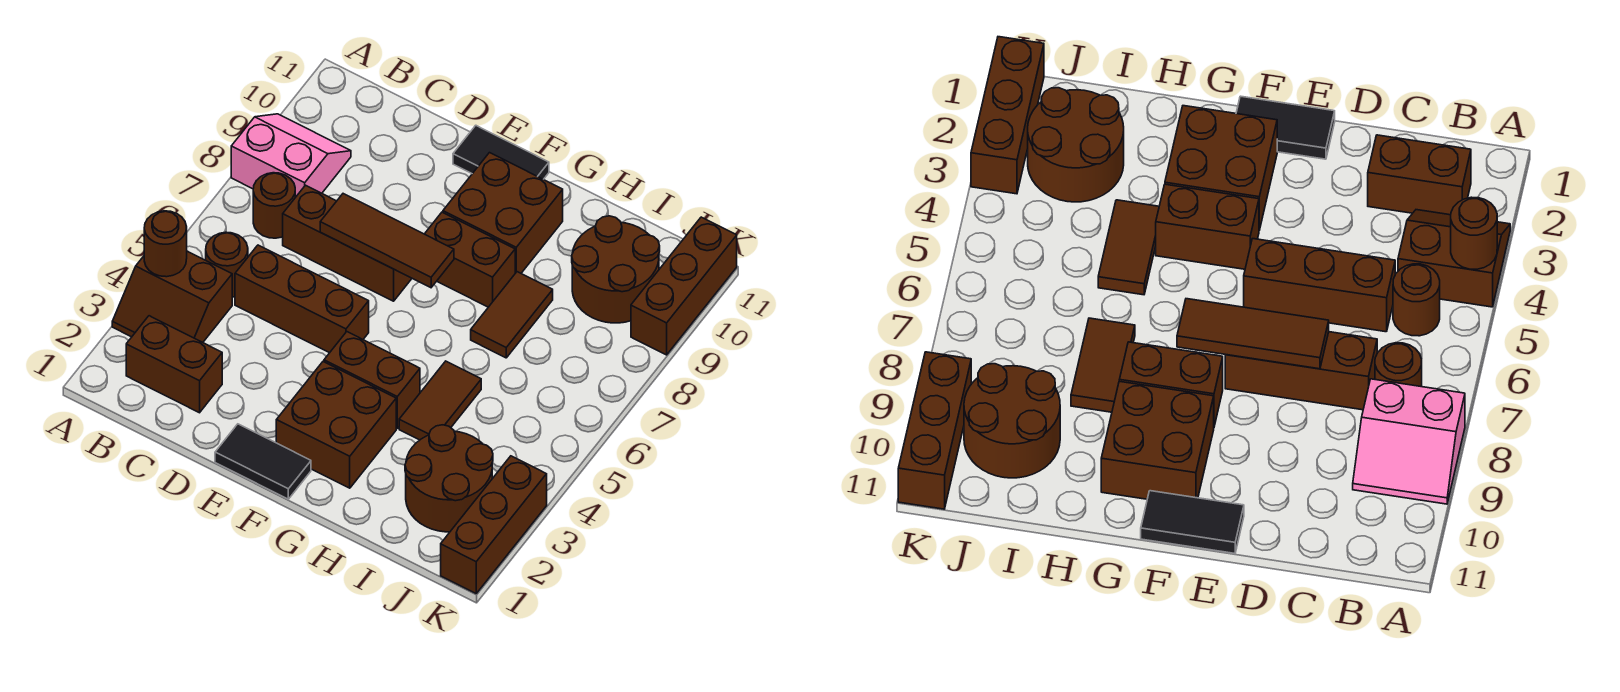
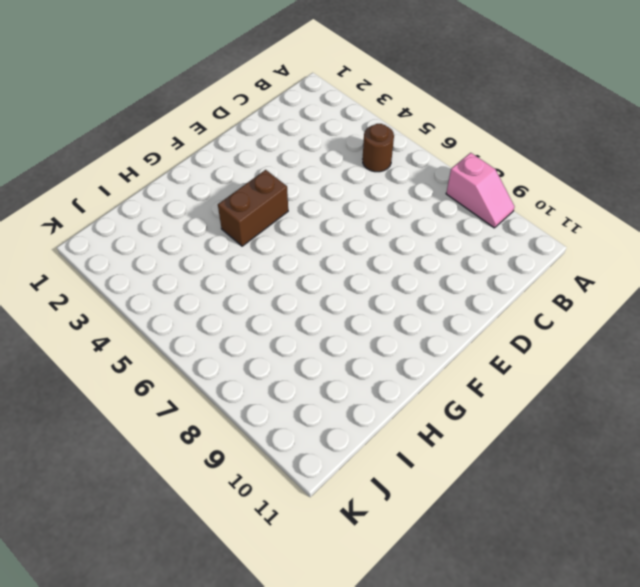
pink 1x2 slope [446,153,515,228] -> pink 2x2 slope [231,114,351,197]
none -> brown 2x2 slope [112,251,232,342]
none -> brown 1x2 brick [126,316,222,413]
none -> brown 1x1 round brick [253,173,295,238]

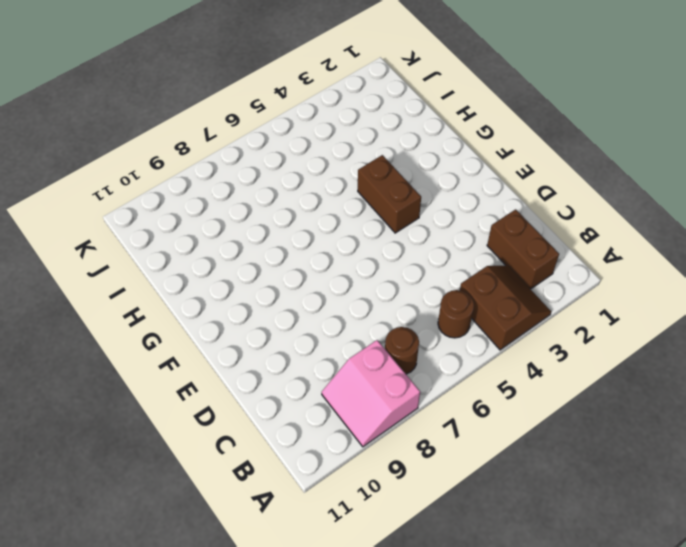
none -> brown 1x3 brick [235,245,369,353]
none -> brown 1x3 brick [283,185,412,301]
none -> black 1x2 tile [215,424,311,499]

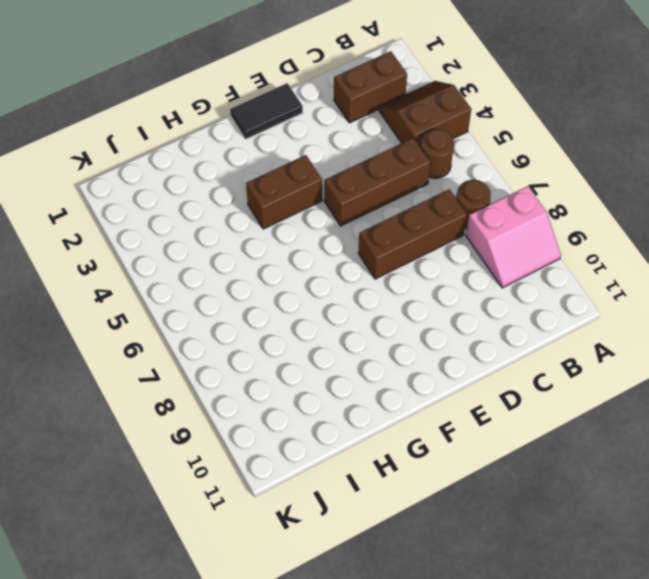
none -> black 1x2 tile [453,125,549,179]
none -> brown 2x2 brick [276,362,396,488]
none -> brown 1x2 brick [425,212,515,307]

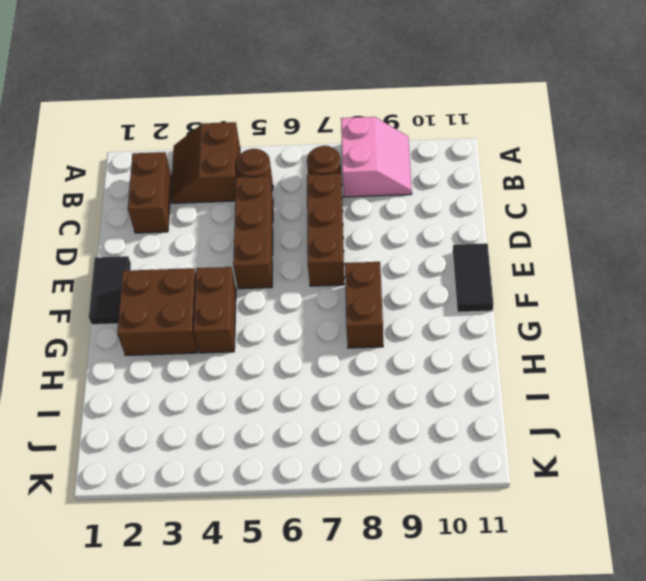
none -> brown 2x2 brick [443,153,563,273]
none -> brown 1x2 tile [399,361,481,440]
none -> brown 1x2 tile [471,272,553,358]

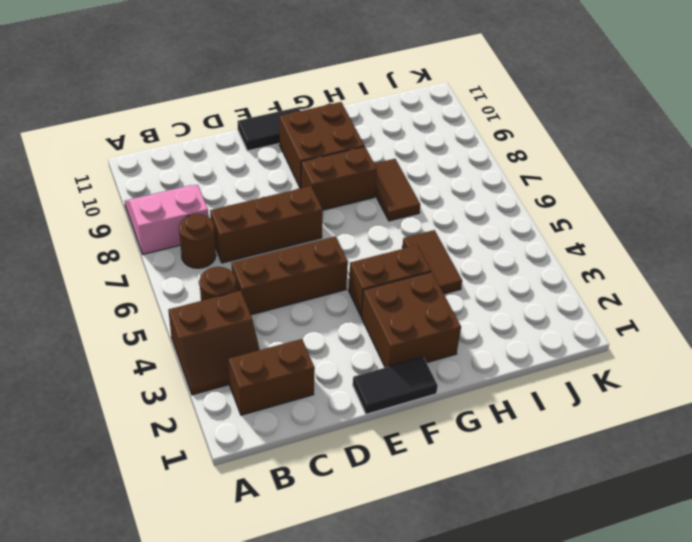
none -> brown 2x2 round brick [405,425,493,532]
none -> brown 2x2 round brick [572,216,660,323]
none -> brown 1x3 brick [441,456,547,593]

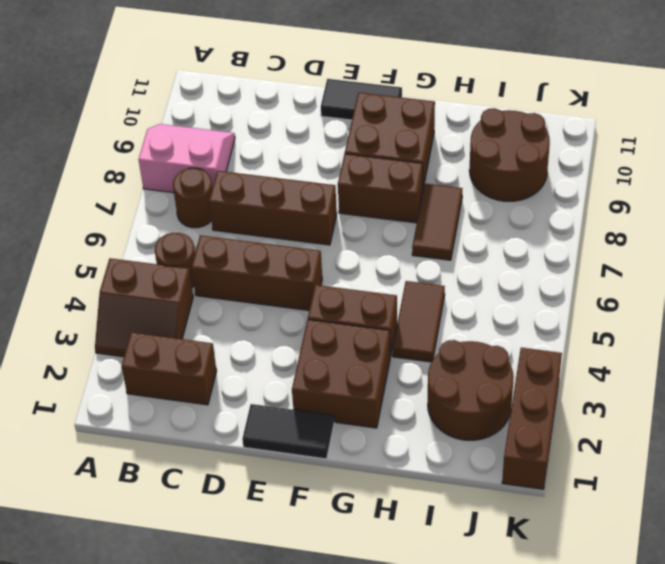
none -> brown 1x3 brick [631,217,737,355]
none -> brown 1x1 round brick [144,211,187,277]
none -> brown 1x3 tile [320,194,454,288]

